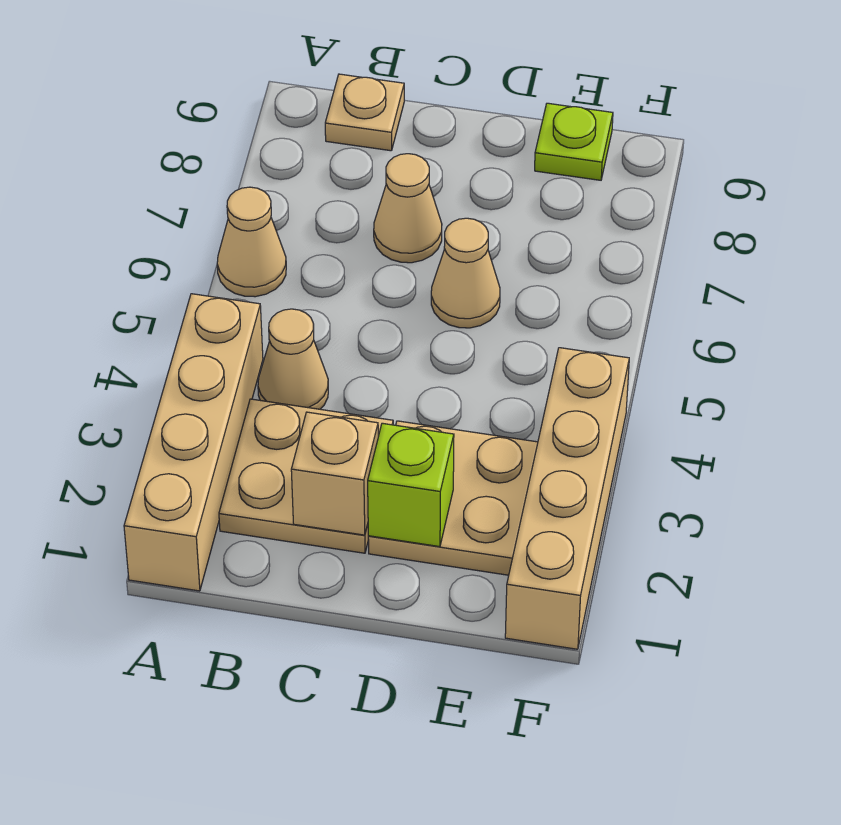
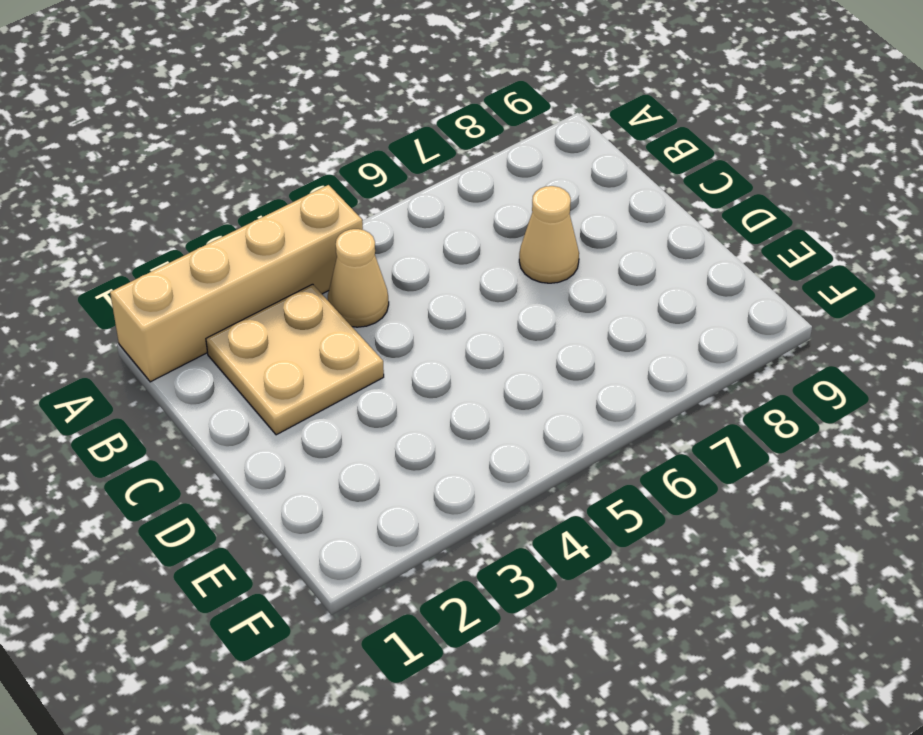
none -> tan 1x1 cone [217,187,286,297]
none -> tan 1x1 plate [325,74,404,151]
none -> tan 2x2 plate [368,421,538,575]

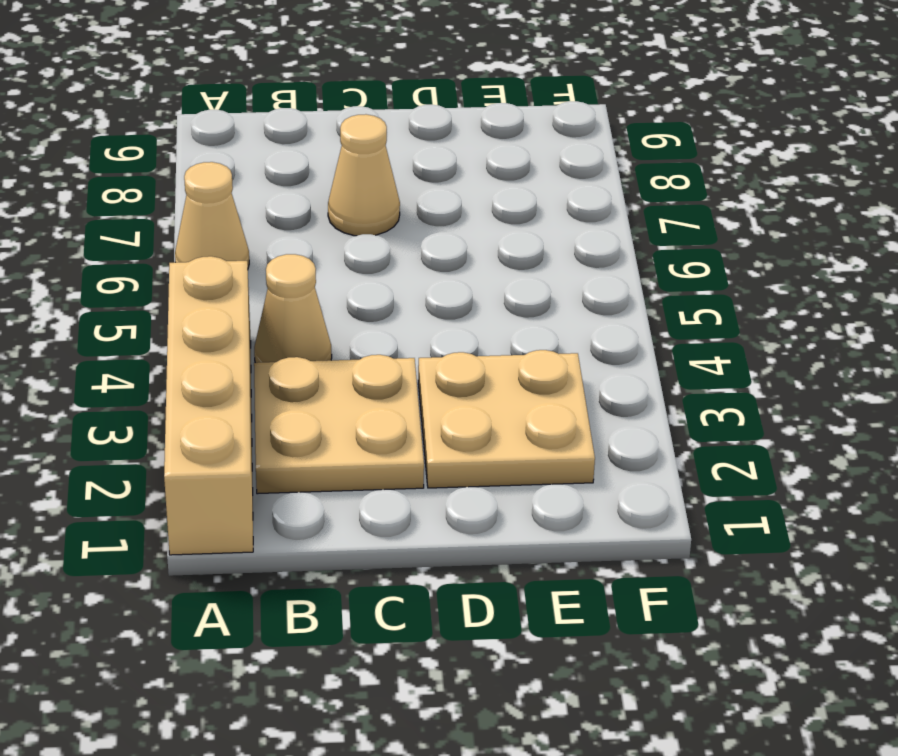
none -> tan 1x1 plate [325,74,404,151]
none -> tan 1x1 cone [431,218,500,328]
none -> lime 1x1 plate [535,103,613,180]

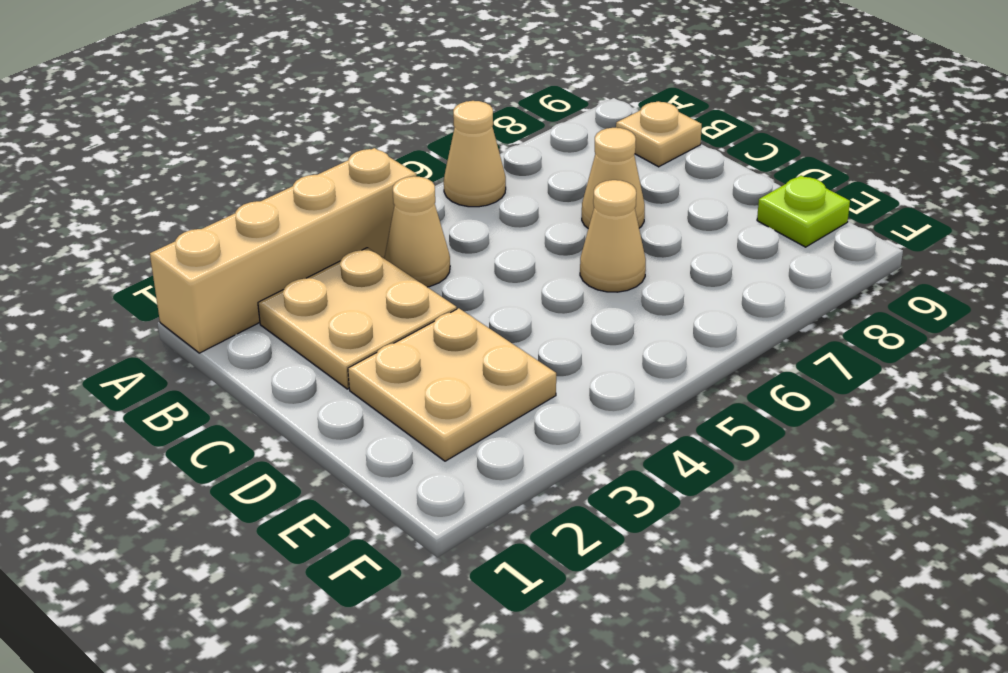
none -> tan 1x4 brick [505,348,629,649]
none -> tan 1x1 brick [291,412,378,535]
none -> lime 1x1 brick [368,423,454,547]

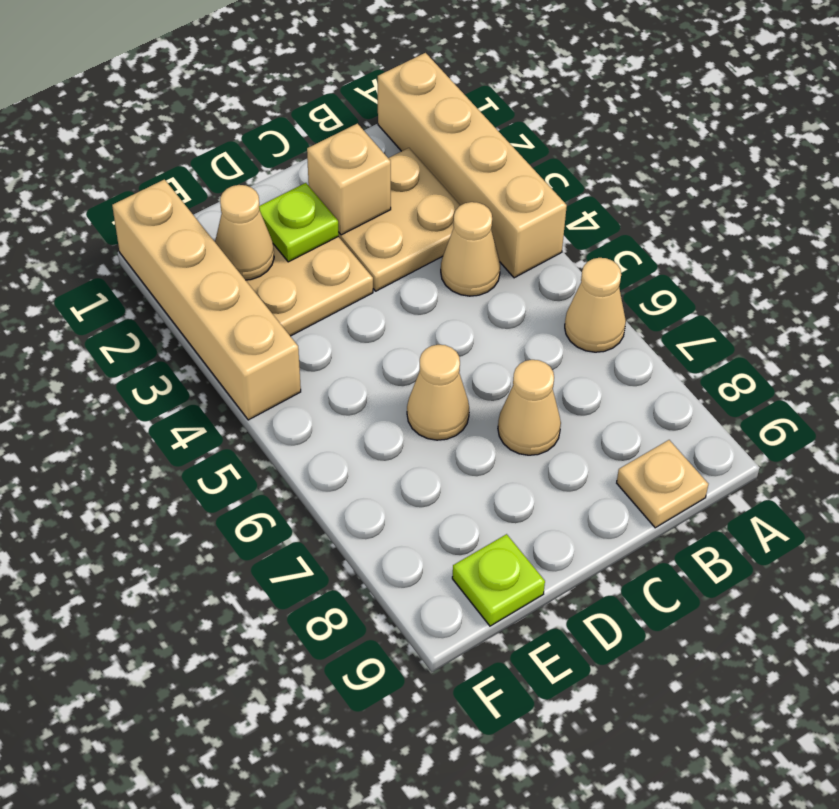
lime 1x1 plate [259,183,339,262] -> lime 1x1 brick [368,423,454,547]
tan 1x1 cone [215,185,274,280] -> none

